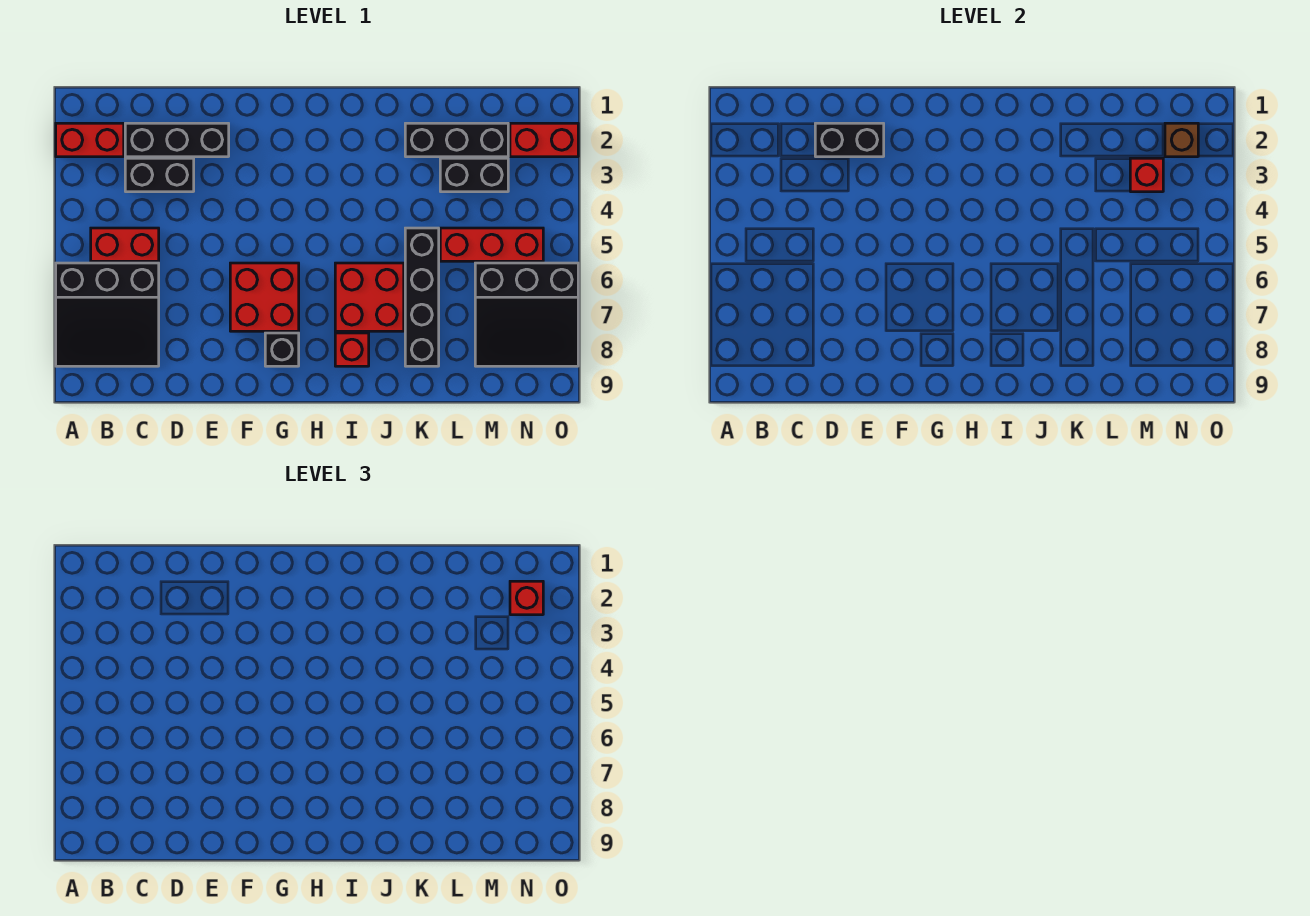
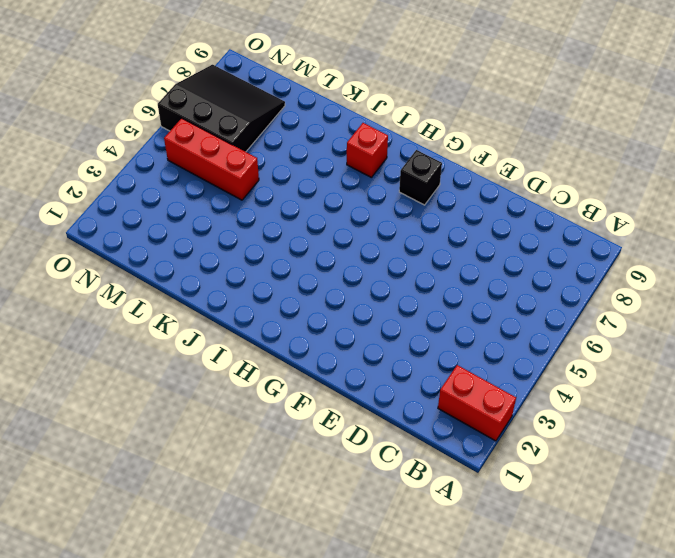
none -> black 3x3 slope [56,263,159,366]
none -> red 1x2 brick [91,228,159,261]
none -> black 1x3 brick [125,123,229,157]

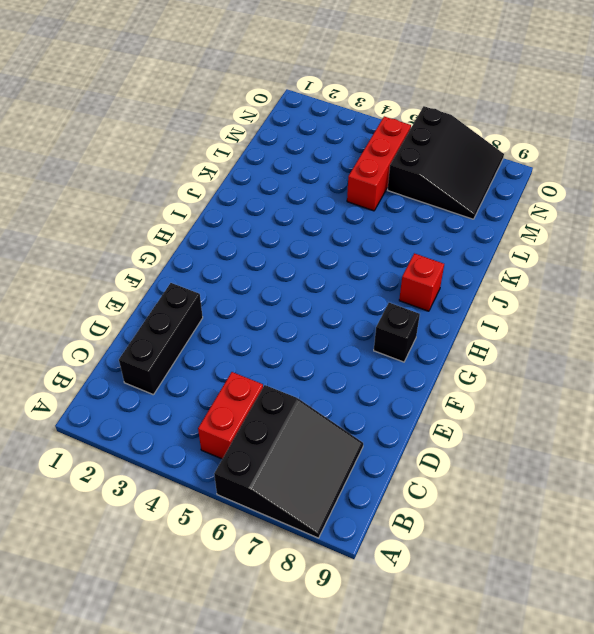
none -> red 1x2 brick [56,123,124,157]
none -> black 1x2 brick [125,158,194,192]
none -> red 2x2 brick [230,263,299,331]

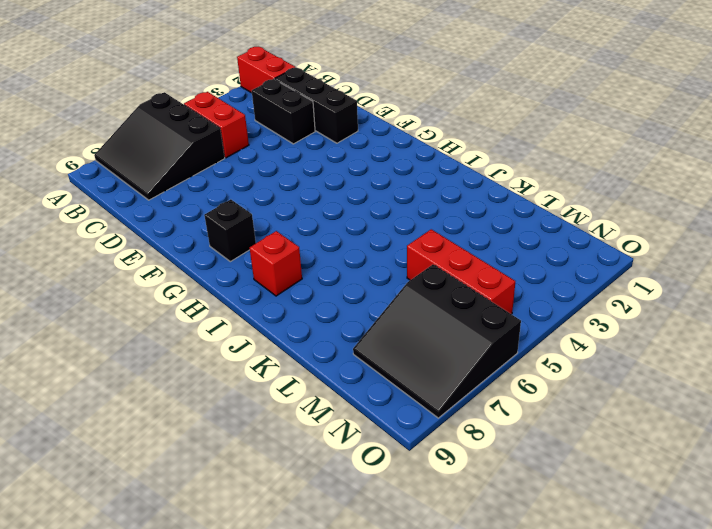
none -> red 2x2 brick [230,263,299,331]
none -> red 2x2 brick [335,263,404,331]
none -> black 1x3 brick [405,123,508,157]

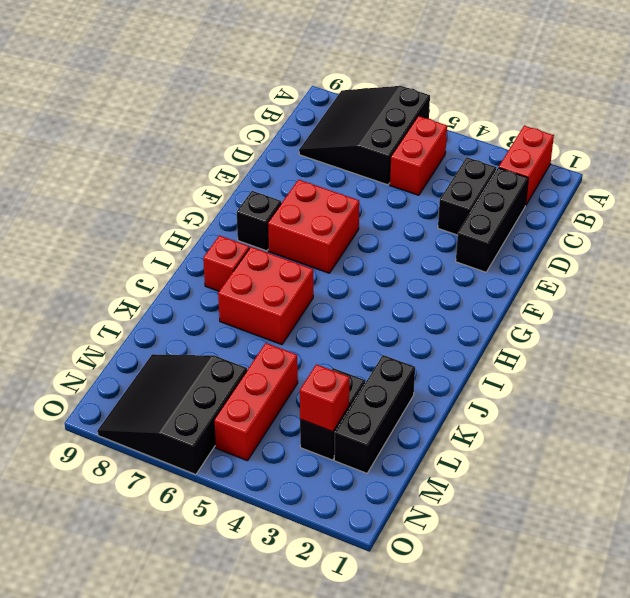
none -> black 1x4 brick [405,228,439,366]
none -> red 1x2 brick [510,123,578,157]
none -> black 1x2 brick [815,123,884,157]

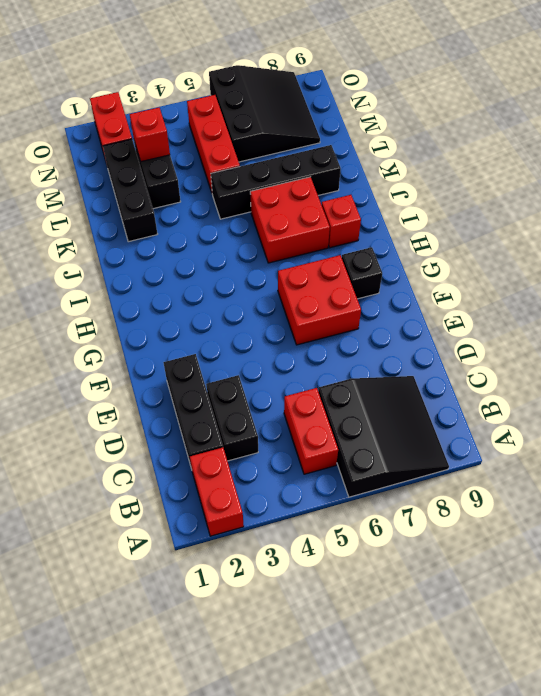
none -> black 1x2 brick [815,123,884,157]
none -> brown 1x1 brick [1165,123,1198,157]
none -> red 1x1 brick [510,581,543,615]

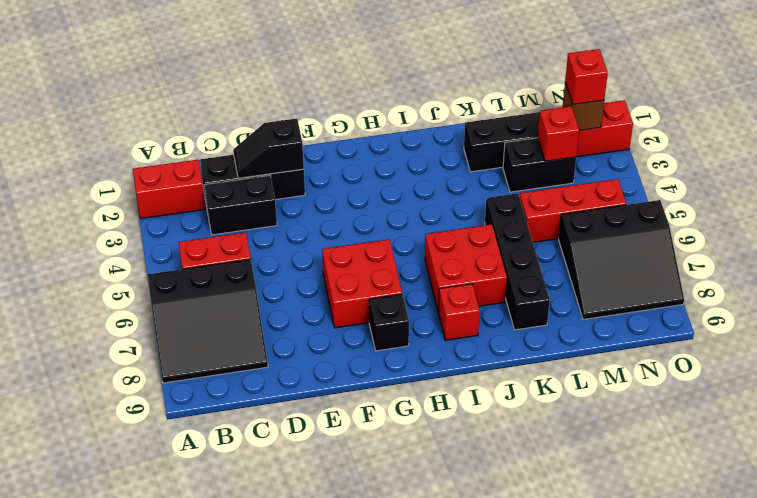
black 1x2 slope [233,118,304,178] -> black 1x2 brick [815,123,884,157]

